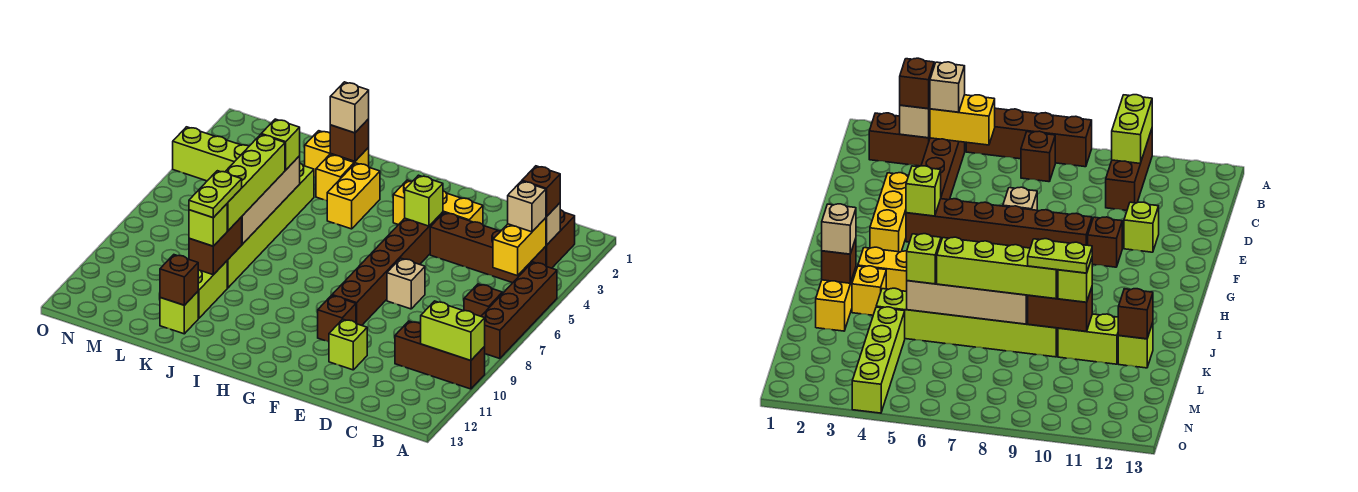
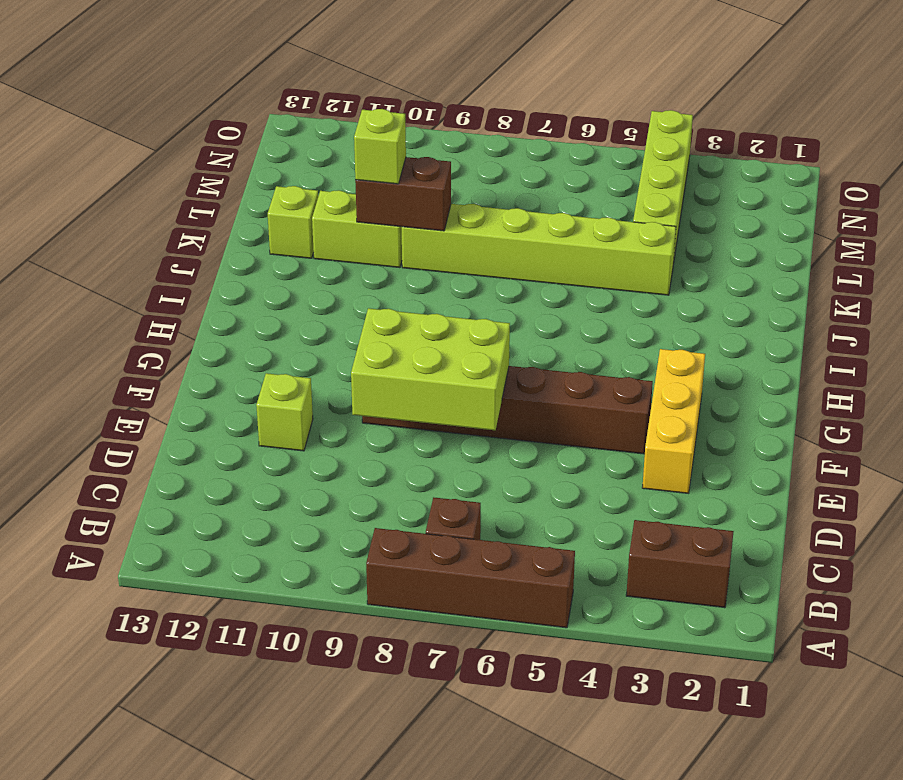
lime 2x3 brick [351,308,510,430] -> none
none -> brown 1x3 brick [395,321,485,389]
none -> brown 1x4 brick [430,213,546,283]
none -> tan 1x1 brick [387,258,425,309]
none -> brown 1x1 brick [318,295,356,342]

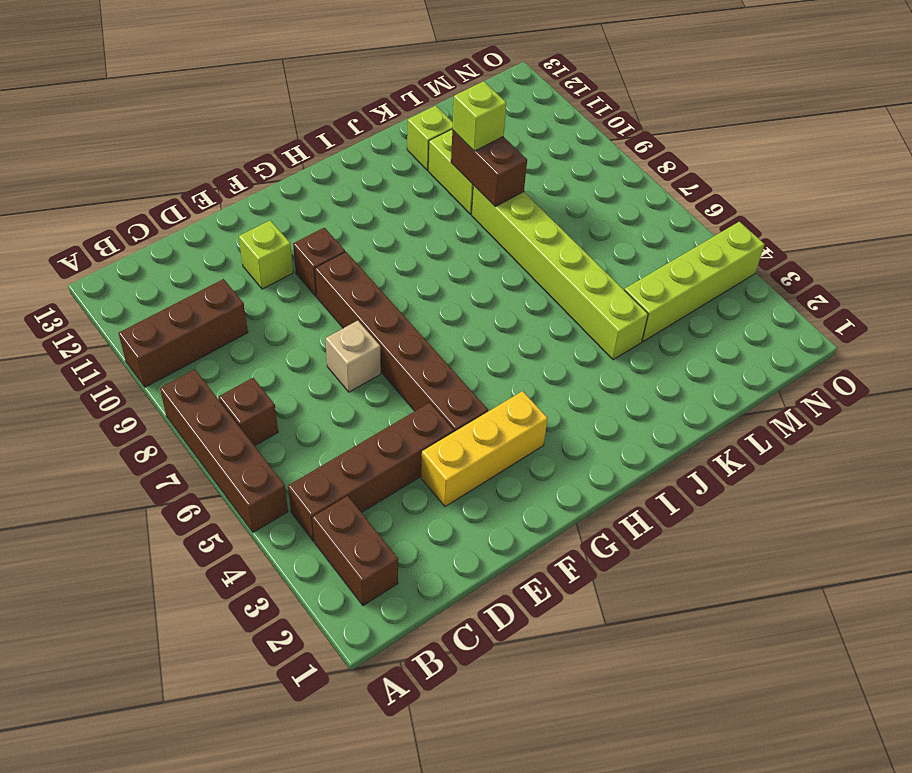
none -> yellow 1x2 brick [327,163,380,229]
none -> yellow 1x2 brick [305,131,369,177]
none -> yellow 1x1 brick [316,155,354,201]
none -> lime 1x2 brick [421,301,485,361]

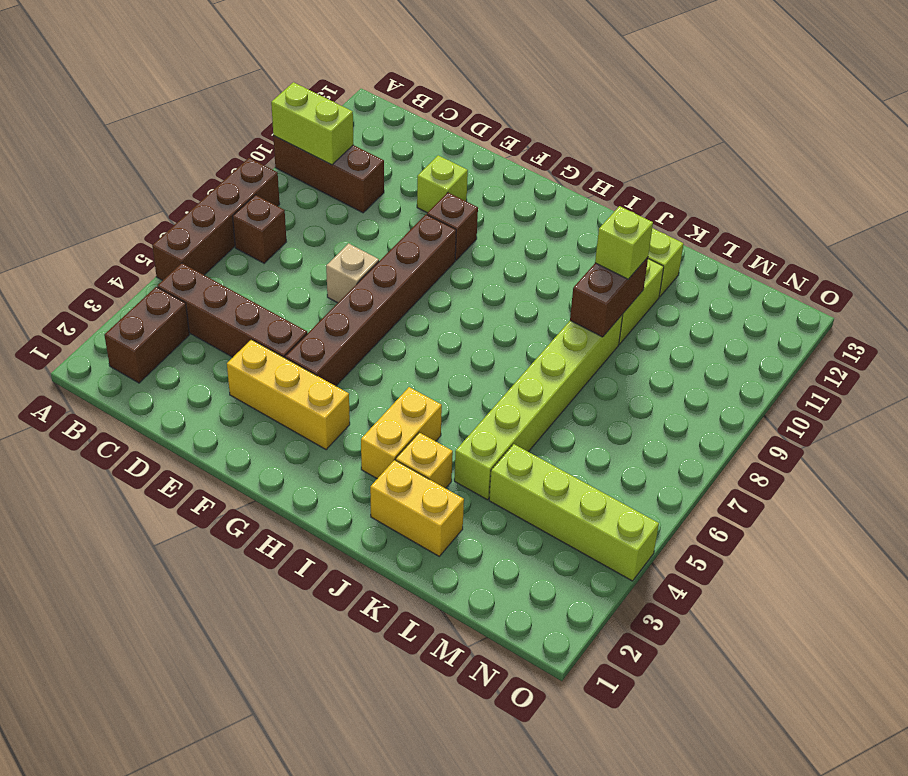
none -> tan 1x1 brick [546,203,560,245]
none -> yellow 1x2 brick [493,218,546,276]
none -> lime 1x1 brick [405,175,443,226]
none -> brown 1x1 brick [330,119,369,161]

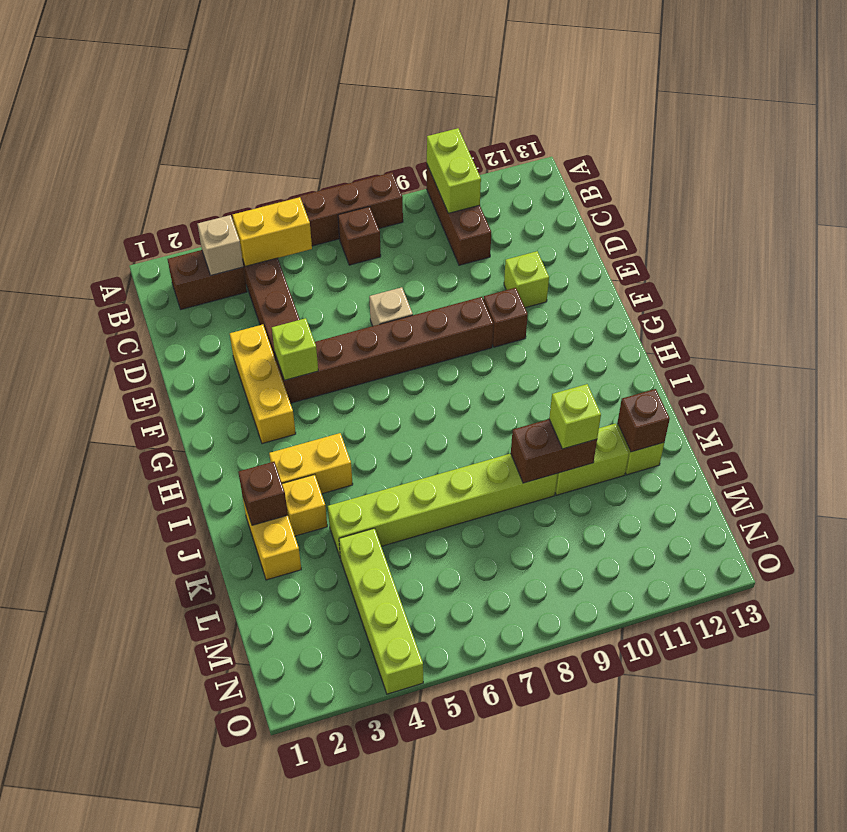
none -> tan 1x4 brick [242,156,300,244]
none -> brown 1x1 brick [522,166,560,217]
none -> tan 1x1 brick [508,181,546,232]
none -> tan 1x1 brick [330,82,369,133]

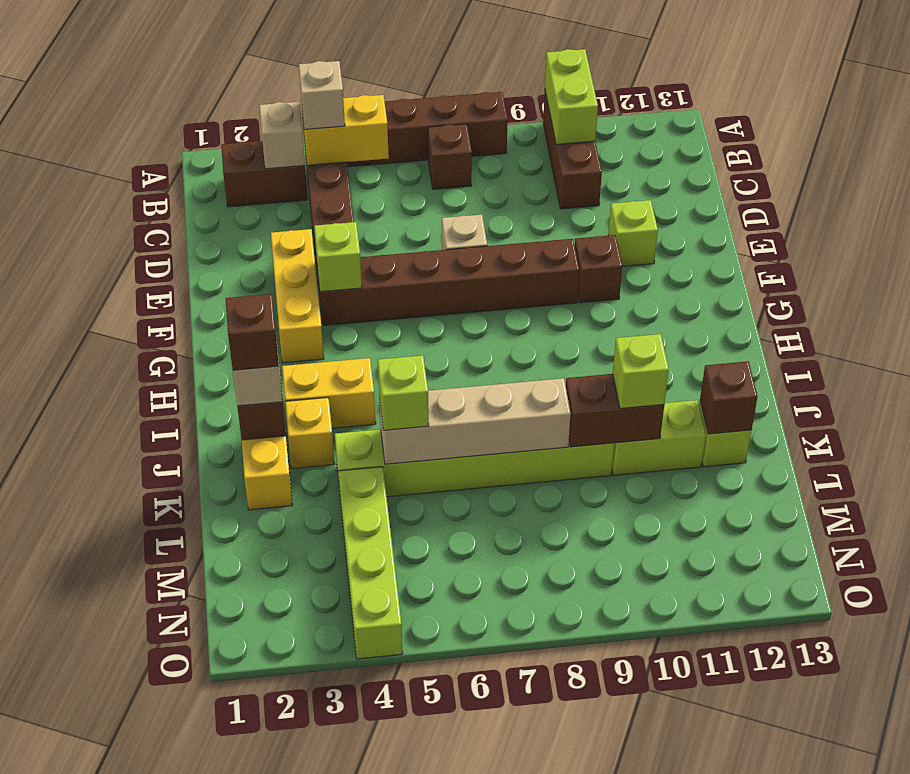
brown 1x1 brick [226,294,279,370] -> brown 1x1 brick moved to [522,166,560,217]
none -> lime 1x4 brick [225,134,285,231]
none -> lime 1x2 plate [189,171,242,218]

